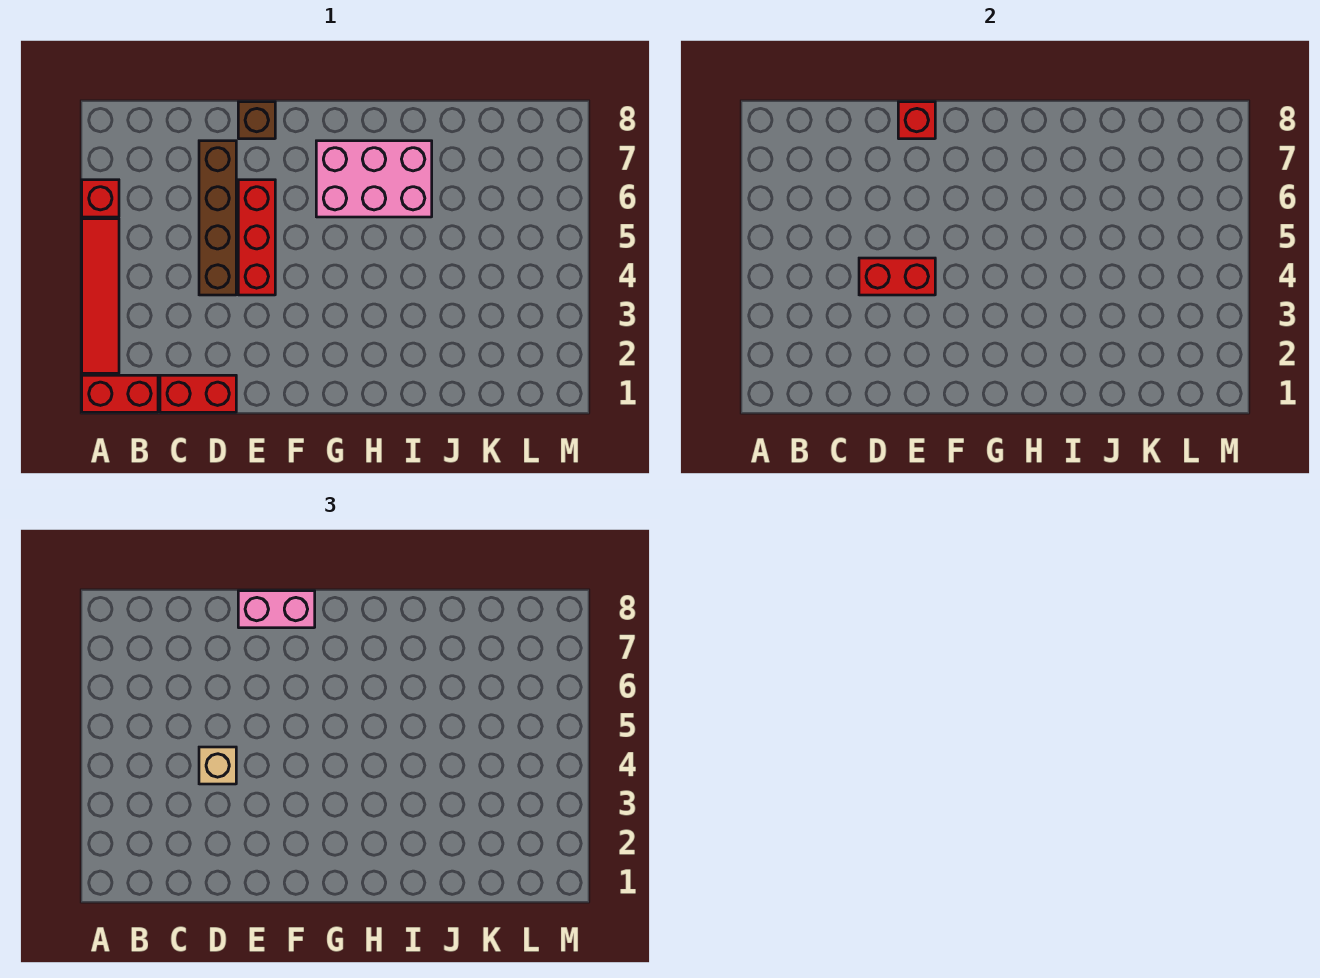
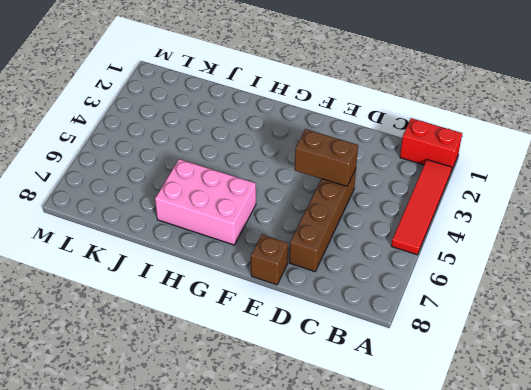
brown 1x2 brick [295,129,358,186] -> red 1x2 brick [859,258,935,295]
none -> red 1x1 brick [82,180,119,217]
none -> red 1x2 brick [160,375,236,412]
none -> red 1x3 brick [238,180,275,295]

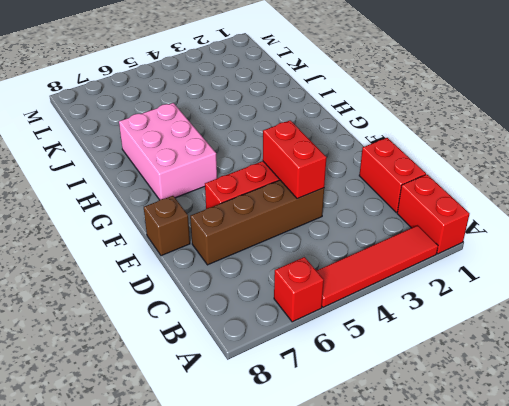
none -> red 1x1 brick [898,102,935,139]
none -> tan 1x1 brick [199,747,236,784]
none -> pink 1x2 brick [238,591,315,628]

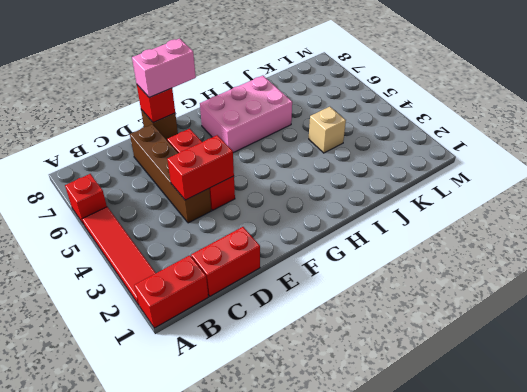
tan 1x1 brick [309,107,346,153] -> tan 1x1 brick moved to [199,747,236,784]

